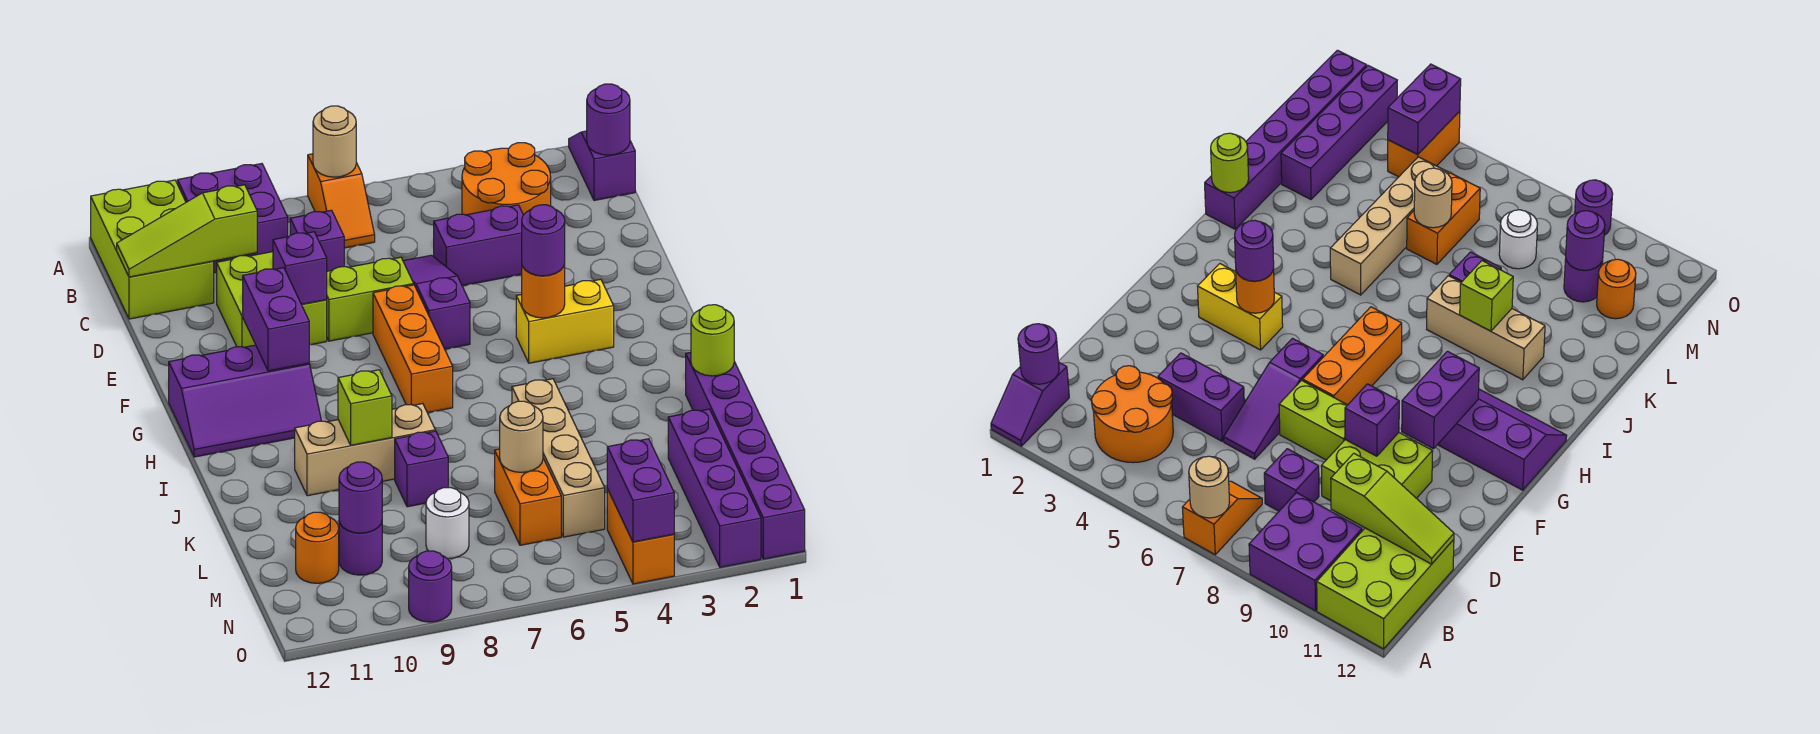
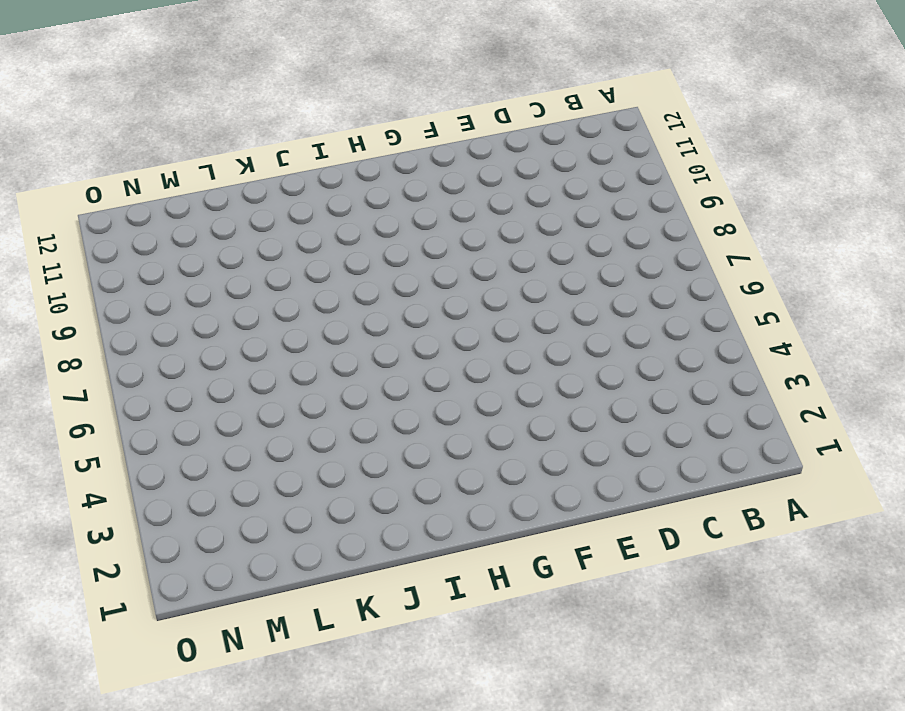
none -> purple 1x2 slope [569,131,635,200]
none -> orange 1x2 slope [308,154,375,248]
none -> purple 2x2 brick [177,164,288,273]
none -> lime 2x3 brick [91,180,214,319]

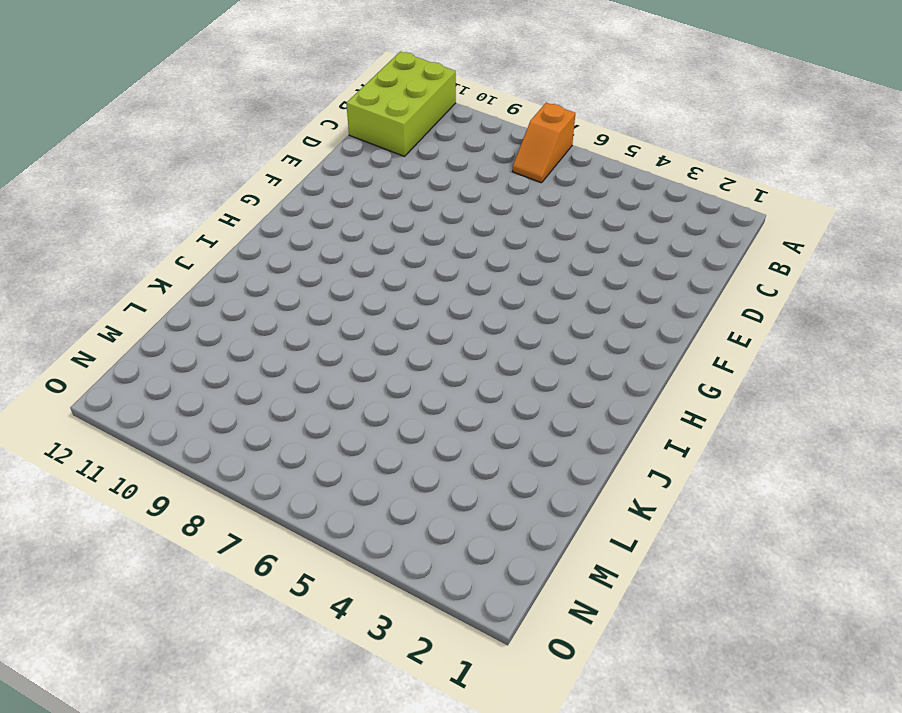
none -> purple 1x2 slope [569,131,635,200]
none -> purple 2x2 brick [177,164,288,273]
none -> orange 2x2 round brick [462,143,551,215]
none -> purple 1x1 brick [290,210,344,271]

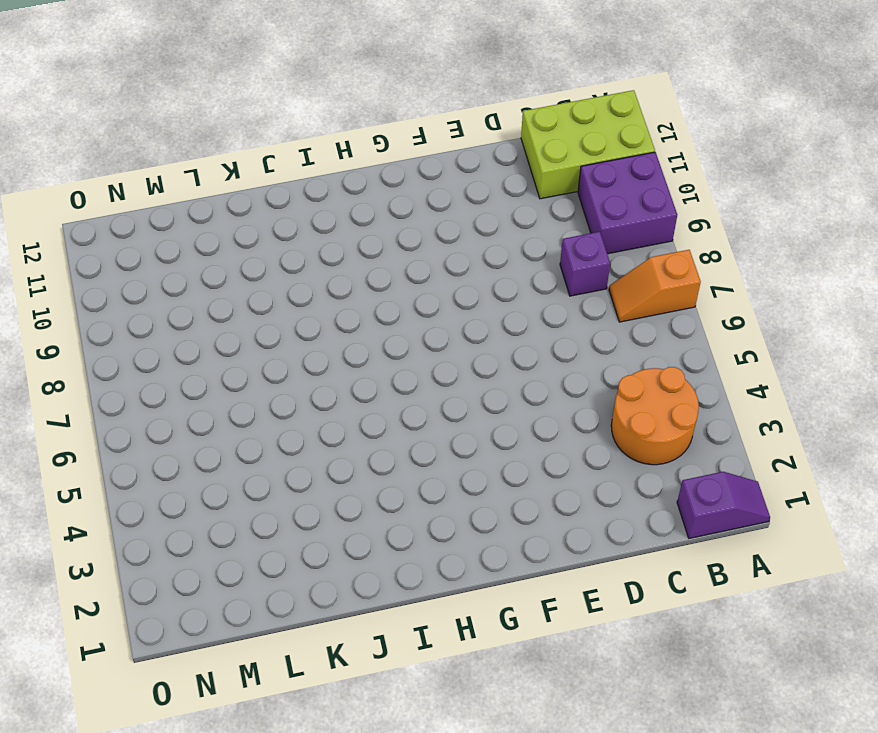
none -> purple 1x2 brick [434,205,523,286]
none -> purple 1x3 slope [403,255,470,349]
none -> lime 2x2 brick [217,252,327,347]
none -> lime 1x2 brick [327,257,414,341]

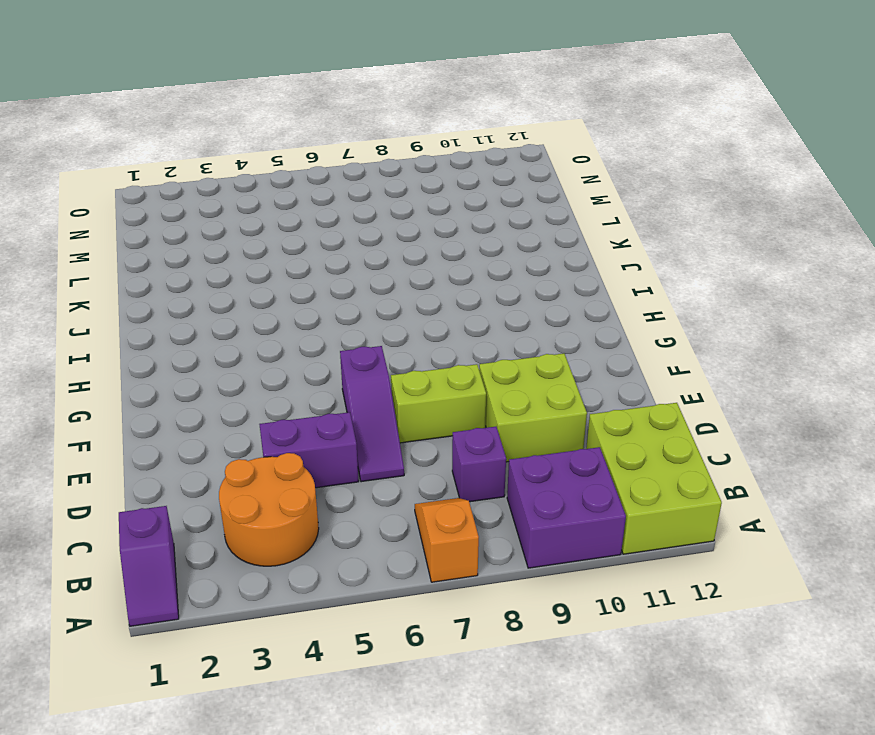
none -> orange 1x3 brick [373,285,453,413]
none -> yellow 1x2 brick [516,279,614,363]
none -> purple 2x3 slope [169,345,321,457]
none -> purple 1x6 brick [686,353,805,559]

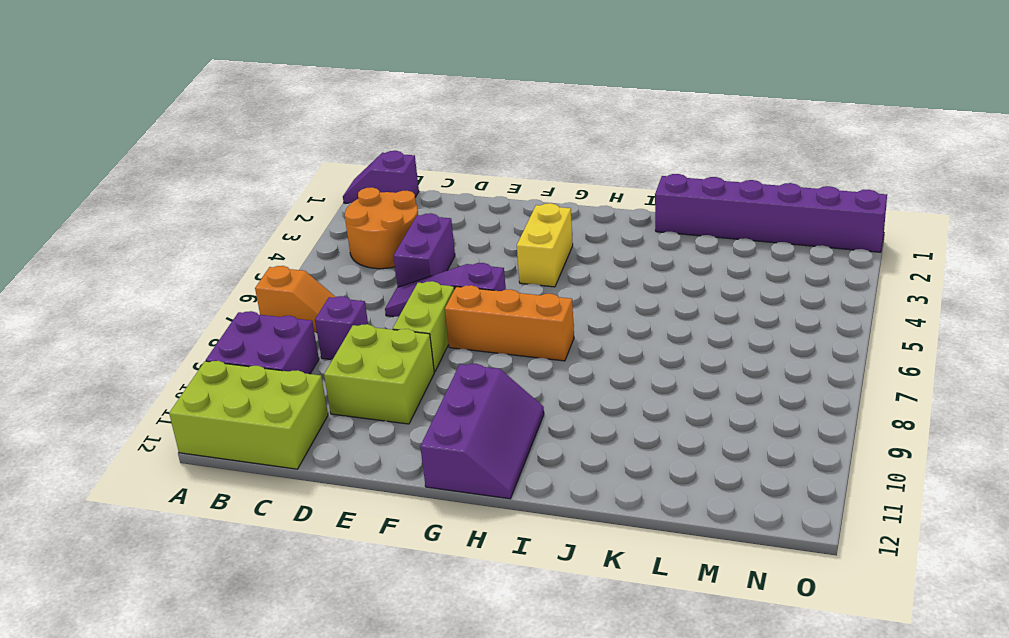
none -> tan 1x4 brick [512,379,605,537]
none -> tan 1x3 brick [295,404,435,496]
none -> purple 1x1 brick [395,431,448,507]
none -> purple 1x4 brick [668,409,761,567]

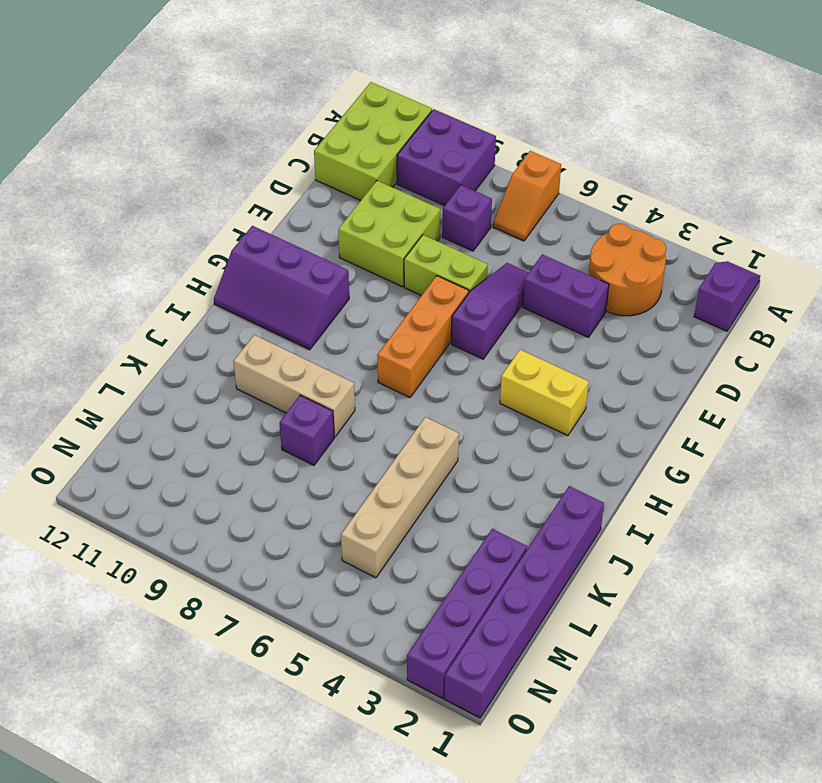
none -> orange 1x2 brick [495,449,561,545]
none -> white 1x1 round brick [426,487,469,559]
none -> purple 1x1 round brick [339,522,382,575]
none -> orange 1x1 round brick [296,512,339,583]

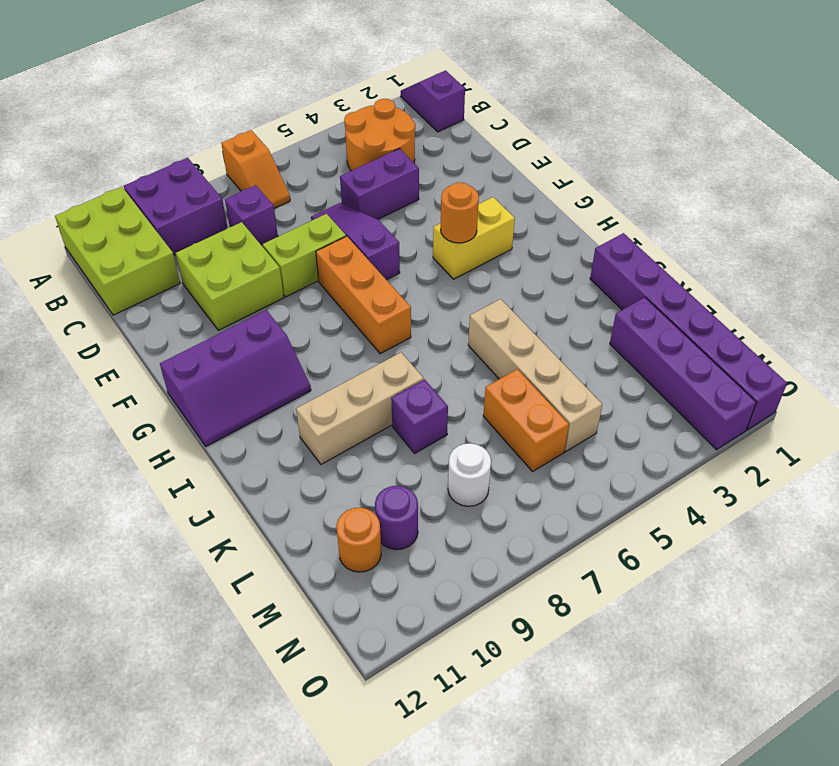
none -> orange 1x2 brick [607,489,674,584]
none -> purple 1x1 round brick [409,551,452,622]
none -> tan 1x1 round brick [313,106,356,177]
none -> purple 1x1 round brick [587,84,630,155]

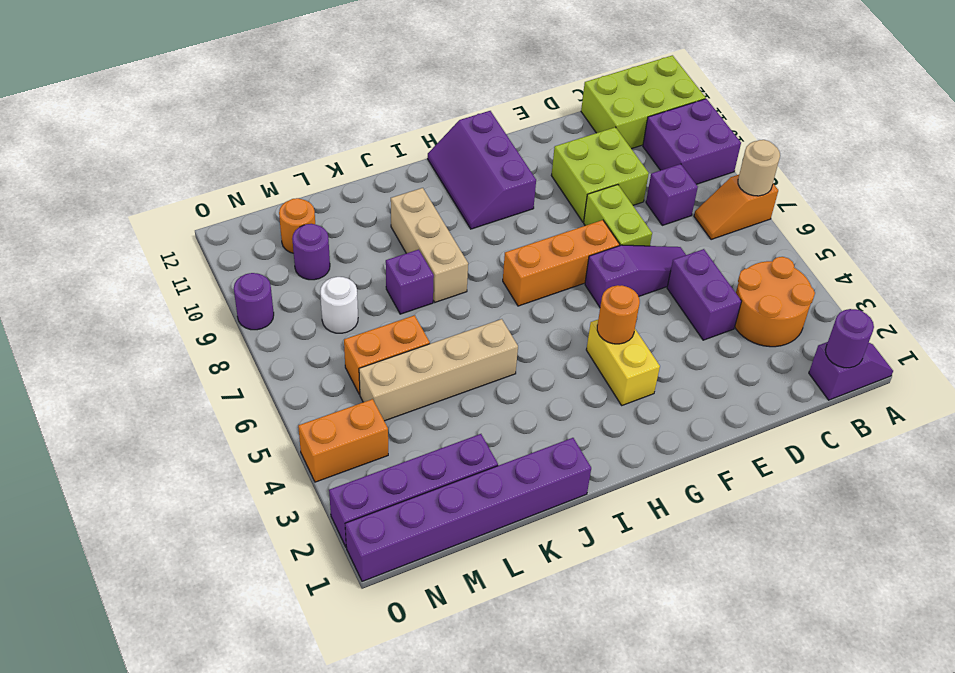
none -> lime 1x3 slope [117,185,257,277]
none -> purple 1x1 brick [273,232,327,304]
none -> purple 1x2 brick [243,268,309,371]
none -> lime 1x1 round brick [691,305,734,376]

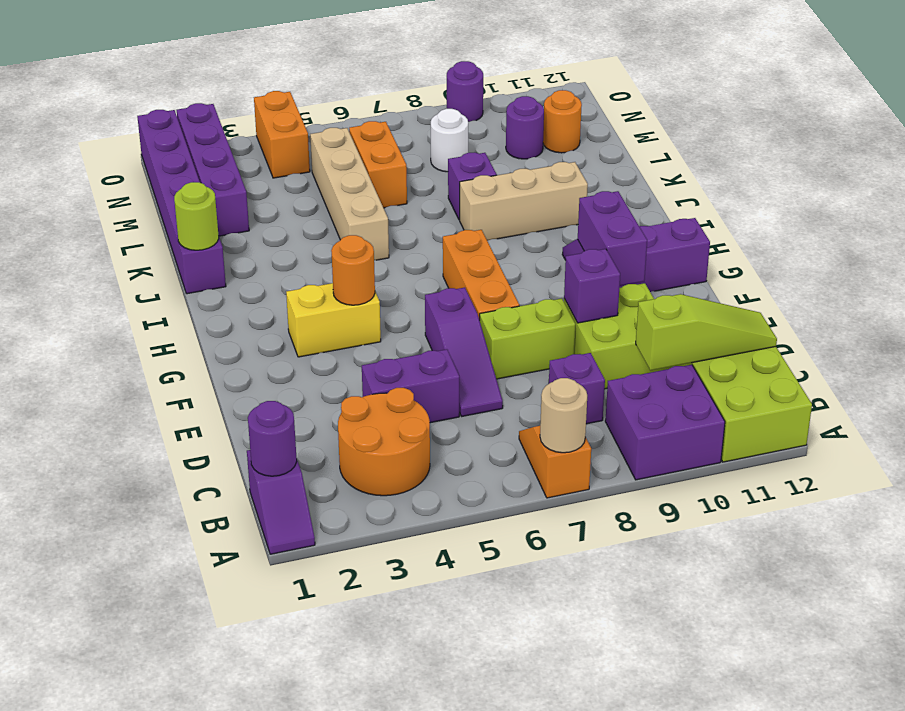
none -> lime 1x1 brick [338,370,392,445]
none -> tan 1x1 round brick [500,401,543,472]
none -> purple 1x1 round brick [339,462,382,533]
none -> purple 1x2 brick [607,439,674,542]

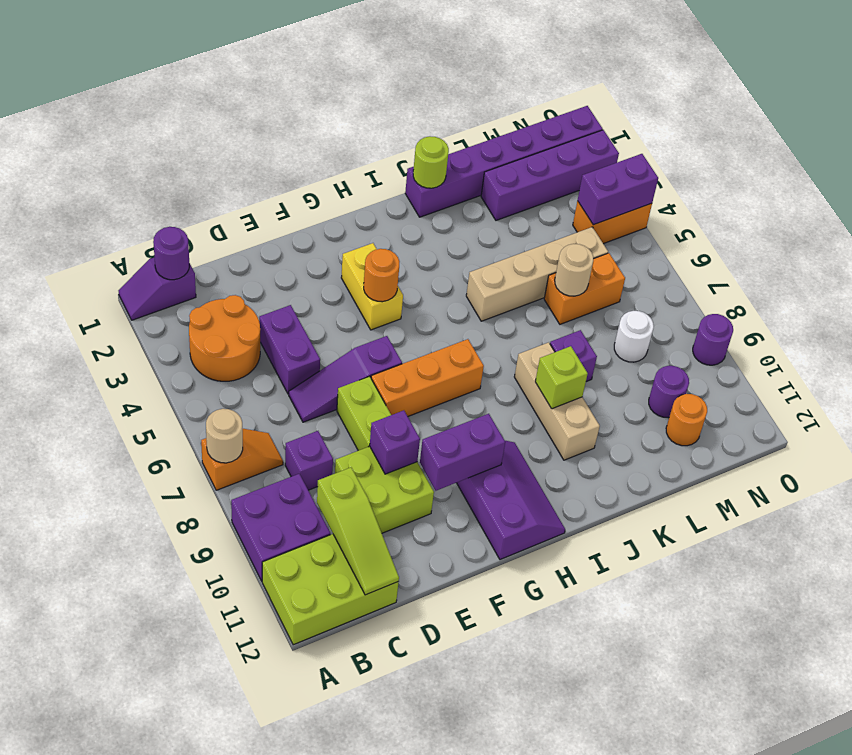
none -> purple 1x1 round brick [339,462,382,533]
none -> purple 1x1 round brick [522,205,565,276]

